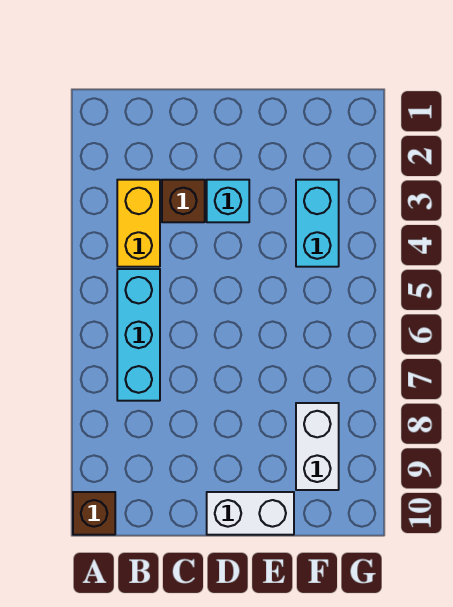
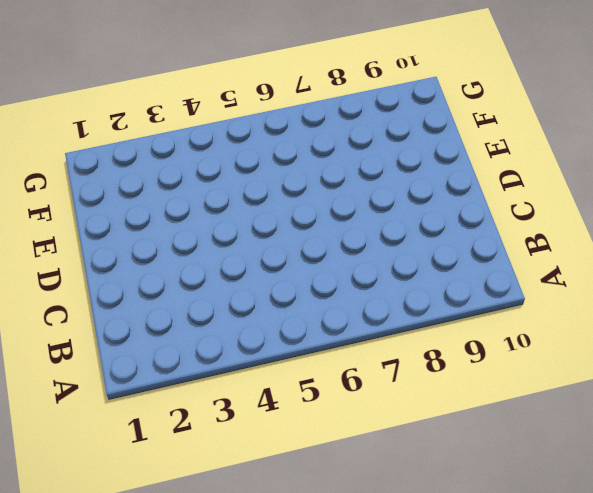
none -> brown 1x1 brick [73,492,115,535]
none -> yellow 1x2 brick [117,180,160,267]

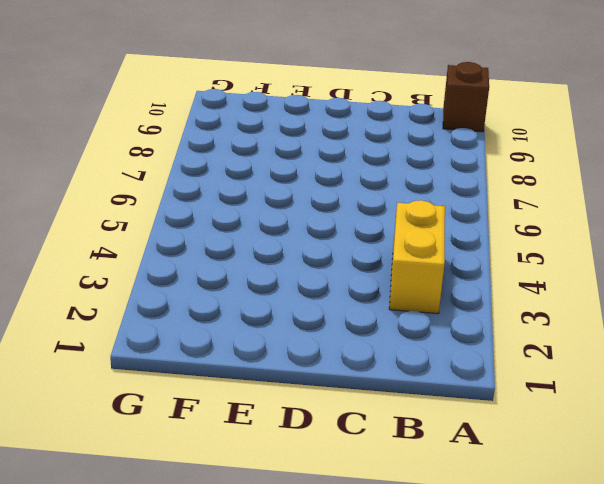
none -> cyan 1x3 brick [117,269,160,401]
none -> brown 1x1 brick [162,180,205,222]

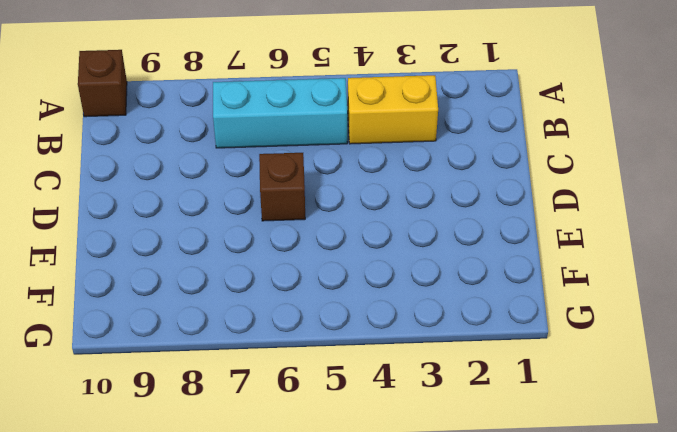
brown 1x1 brick [259,153,305,221] -> brown 1x1 brick moved to [162,180,205,222]
none -> cyan 1x1 brick [207,180,249,222]
none -> white 1x2 brick [207,492,294,535]

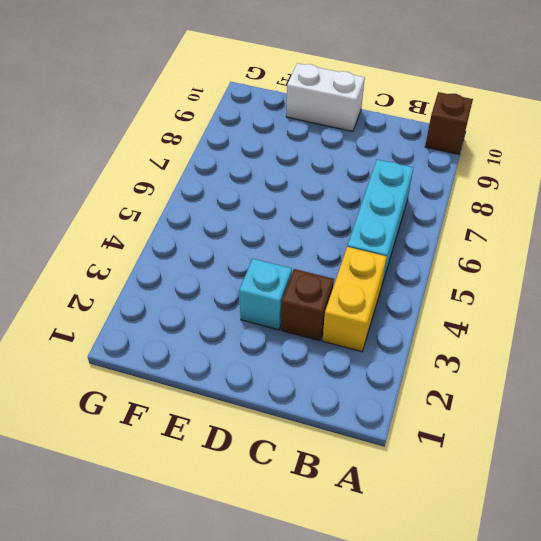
none -> cyan 1x2 brick [296,180,339,267]
none -> white 1x2 brick [296,403,339,490]

